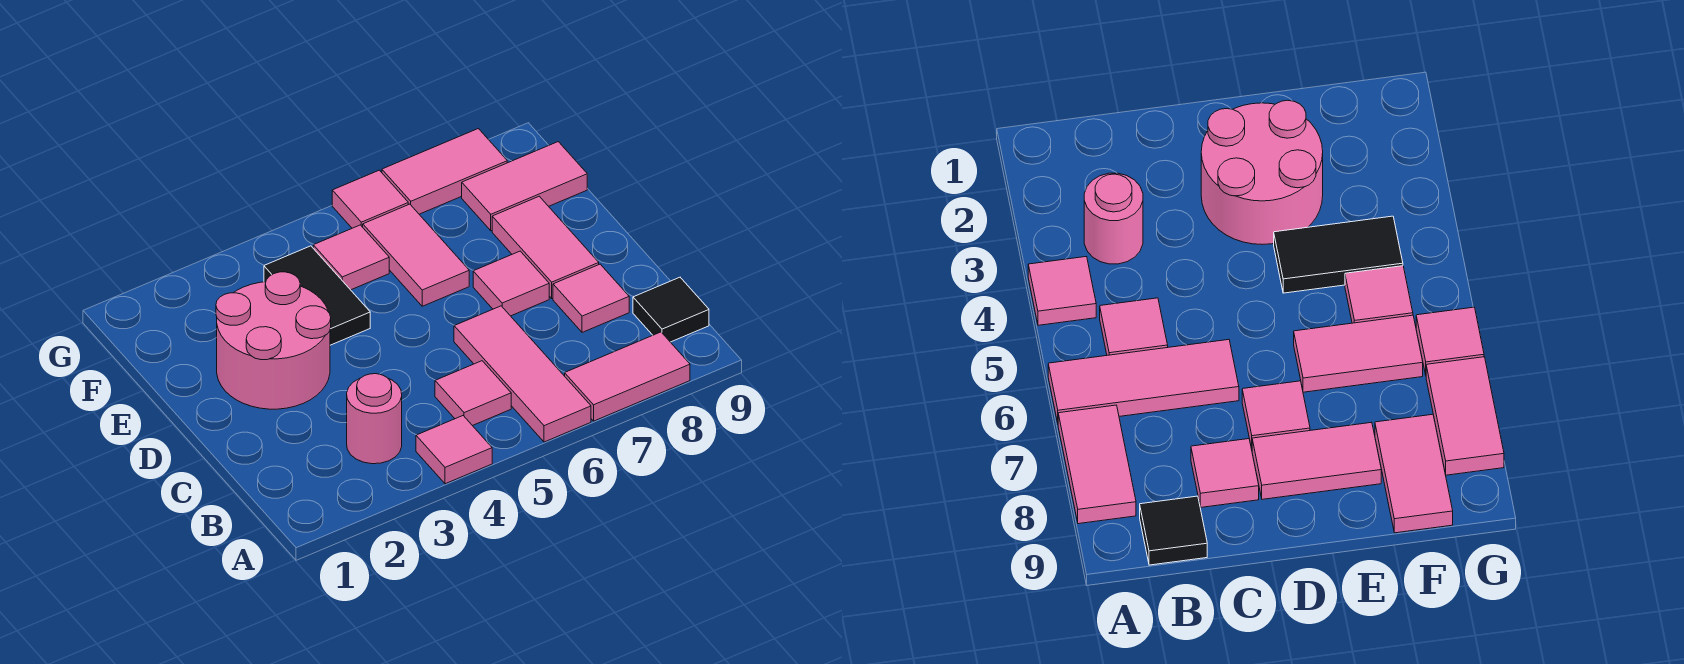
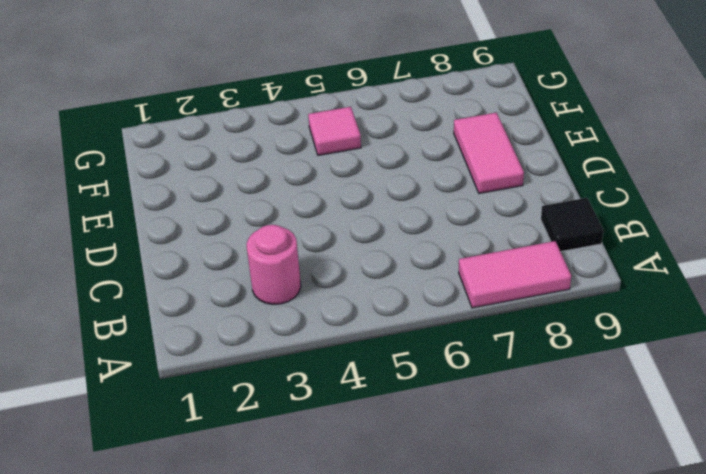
none -> pink 1x1 tile [416,416,492,484]
none -> pink 1x3 tile [454,306,591,442]
none -> pink 1x1 tile [435,361,511,426]

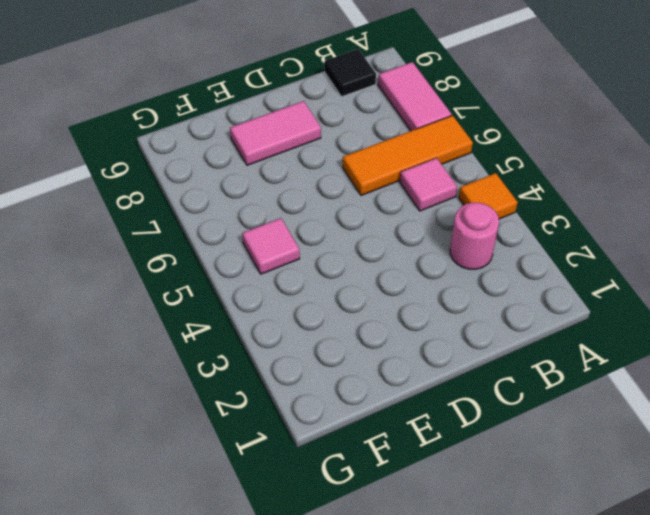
orange 1x1 tile [459,173,518,219] -> pink 1x1 tile [416,416,492,484]
orange 1x3 tile [343,116,473,196] -> pink 1x3 tile [454,306,591,442]
none -> pink 1x1 tile [553,264,629,332]
none -> pink 2x2 round brick [216,272,331,409]
none -> pink 1x1 tile [473,251,549,316]

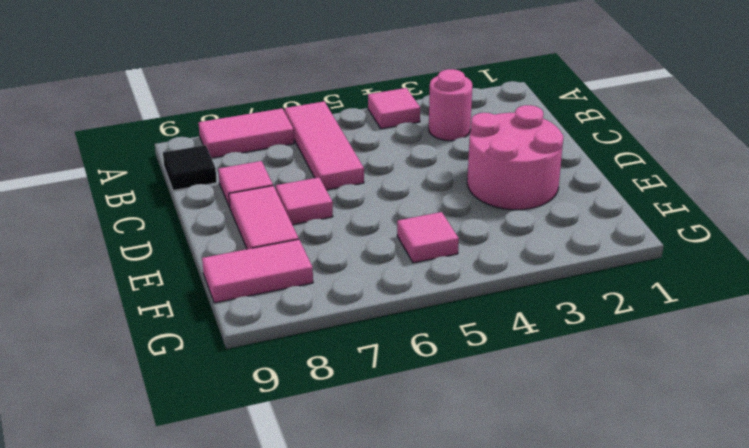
none -> pink 1x1 tile [435,361,511,426]
none -> black 1x2 tile [264,246,370,345]
none -> pink 1x2 tile [363,204,469,306]

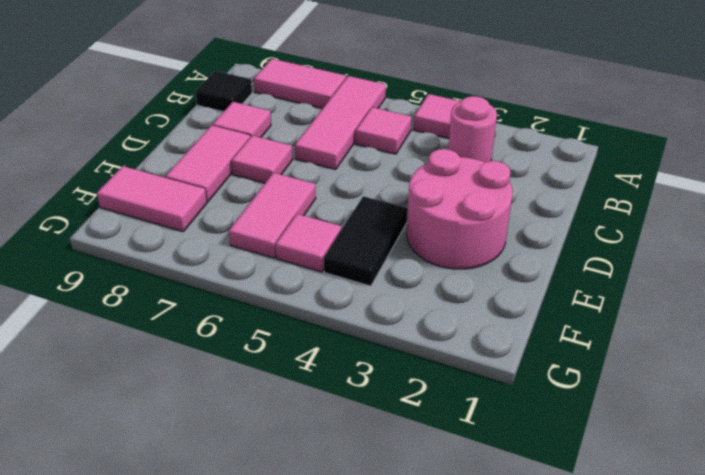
none -> pink 1x1 tile [332,170,408,228]
none -> pink 1x2 tile [382,129,507,214]

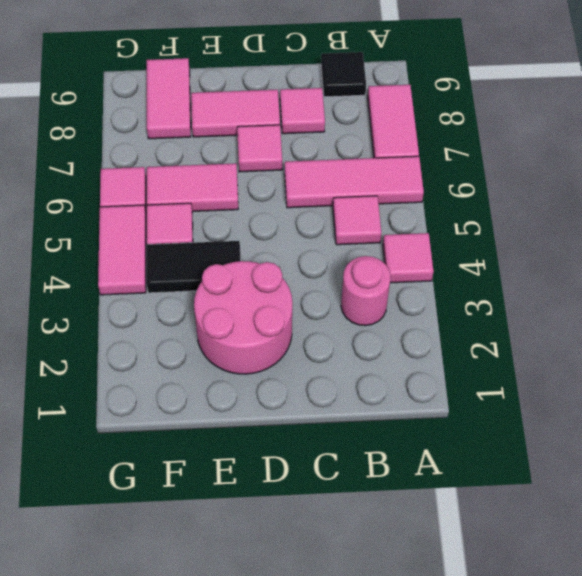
pink 1x2 tile [98,205,146,295] -> pink 1x2 tile moved to [382,129,507,214]

